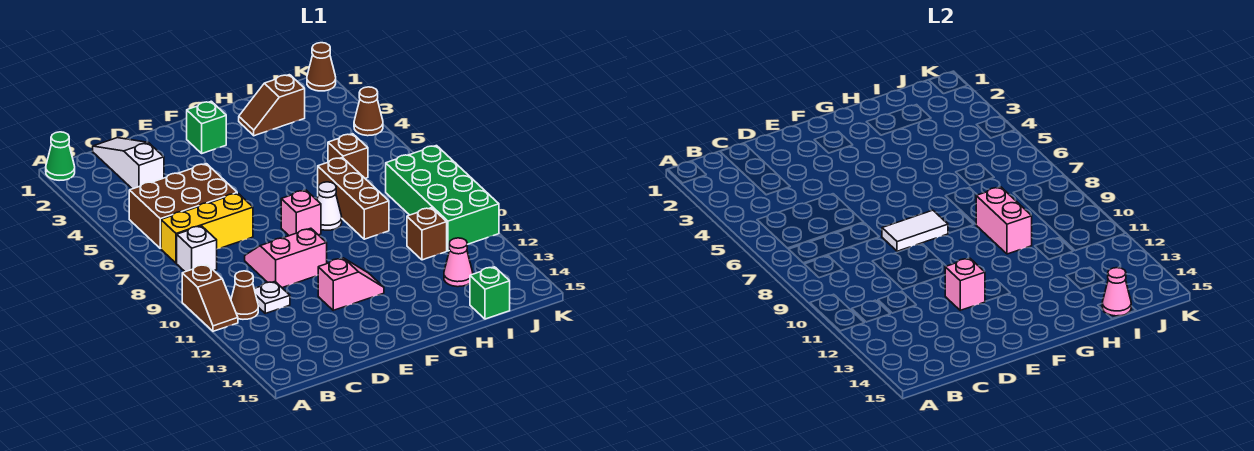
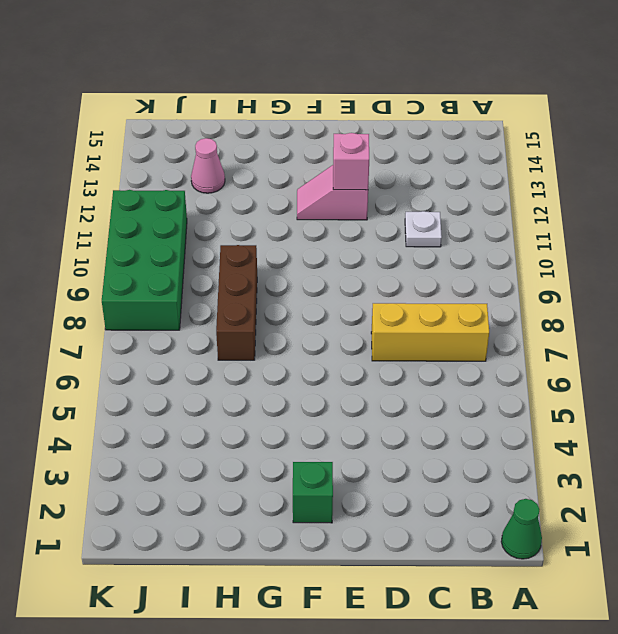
none -> brown 1x2 slope [182,265,238,331]
none -> brown 2x3 brick [129,164,237,248]
none -> white 1x1 brick [177,226,217,272]

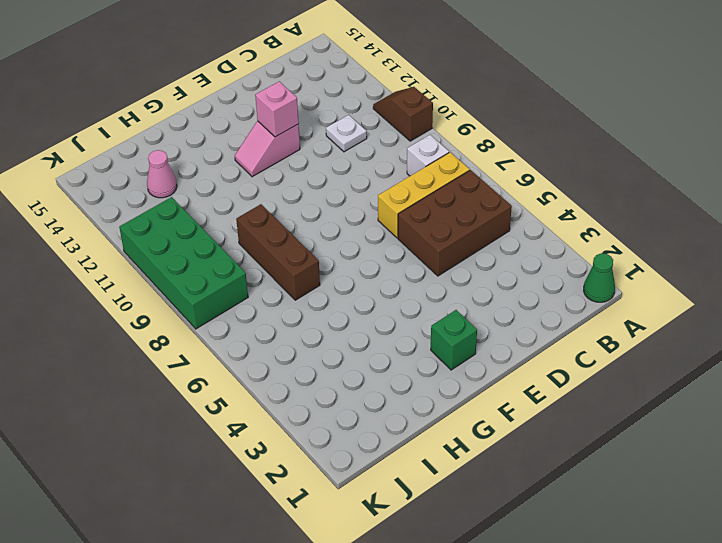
none -> brown 1x1 cone [231,271,258,319]
none -> white 1x3 slope [93,138,164,189]
none -> pink 2x2 slope [245,228,327,288]

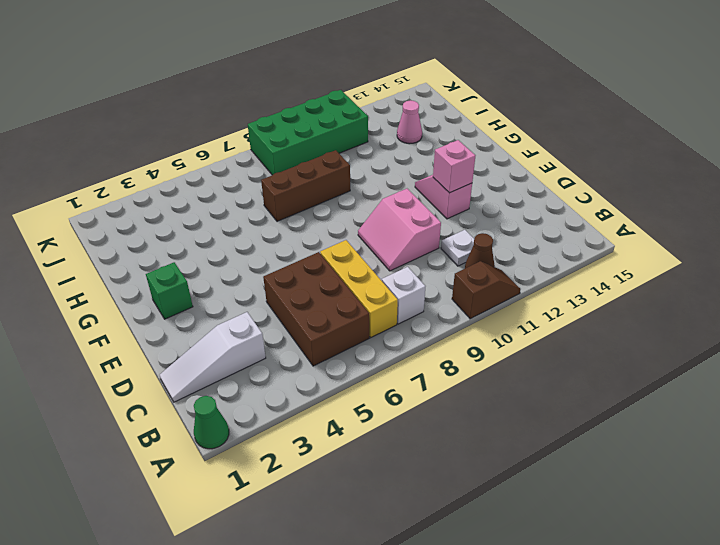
none -> pink 1x1 brick [281,190,321,236]
none -> white 1x1 cone [317,182,342,230]
none -> brown 1x2 slope [239,75,305,136]

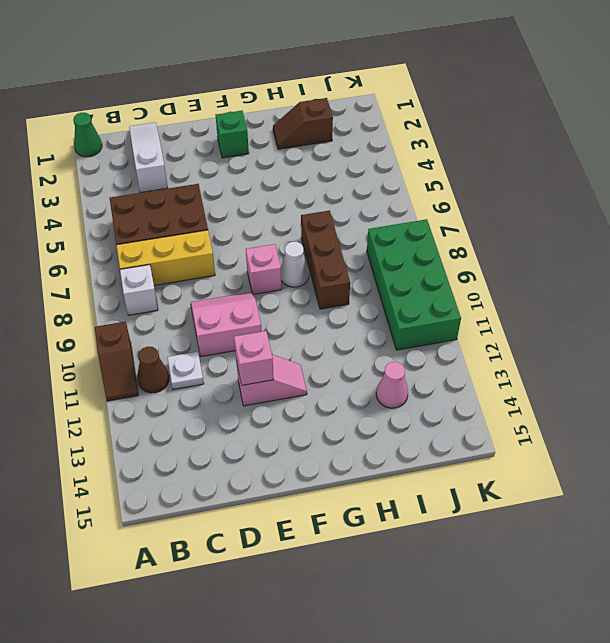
none -> brown 1x1 brick [328,134,368,178]
none -> brown 1x1 brick [407,208,447,260]
none -> green 1x1 brick [470,267,510,319]

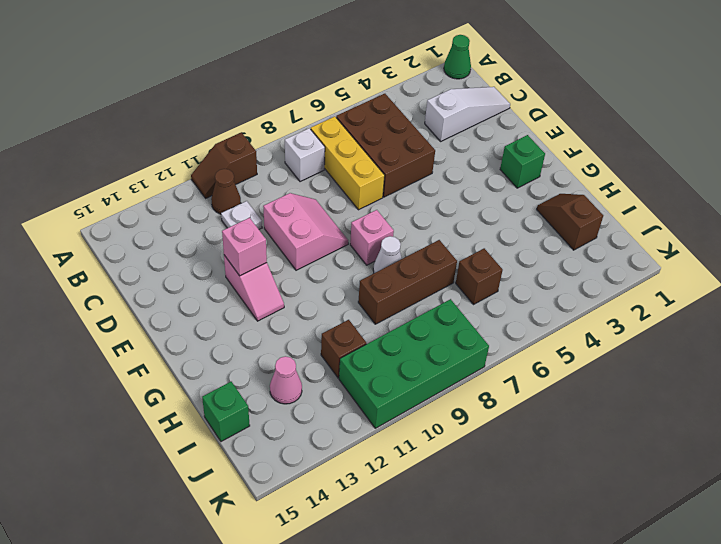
none -> brown 1x1 cone [307,43,336,91]
none -> brown 1x1 cone [354,87,383,136]
none -> white 1x2 tile [882,210,948,251]

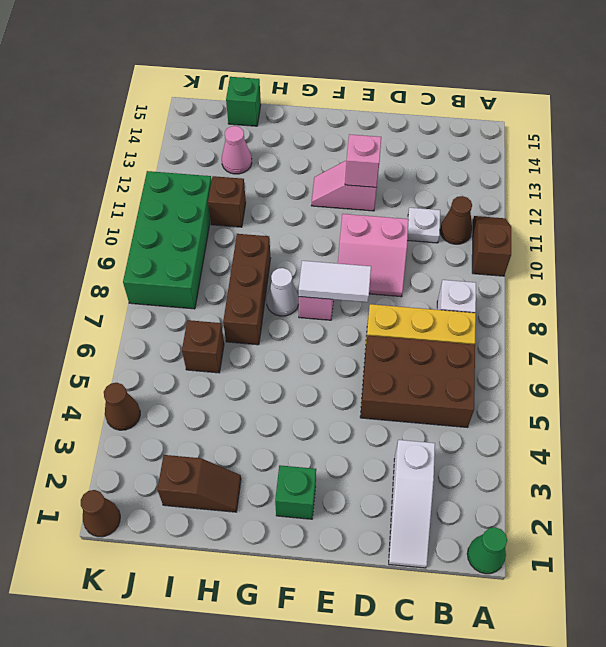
none -> pink 1x2 brick [976,187,1032,254]
none -> pink 1x1 cone [1102,268,1131,316]

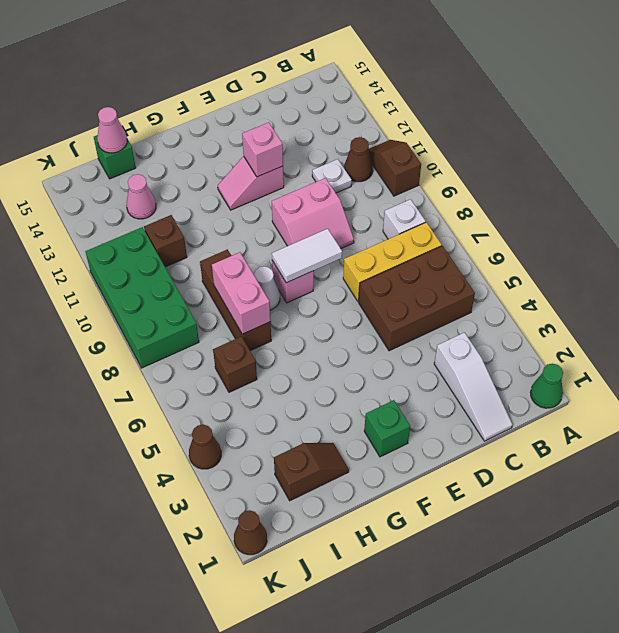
pink 1x2 brick [212,252,270,334] -> pink 1x2 brick moved to [976,187,1032,254]

